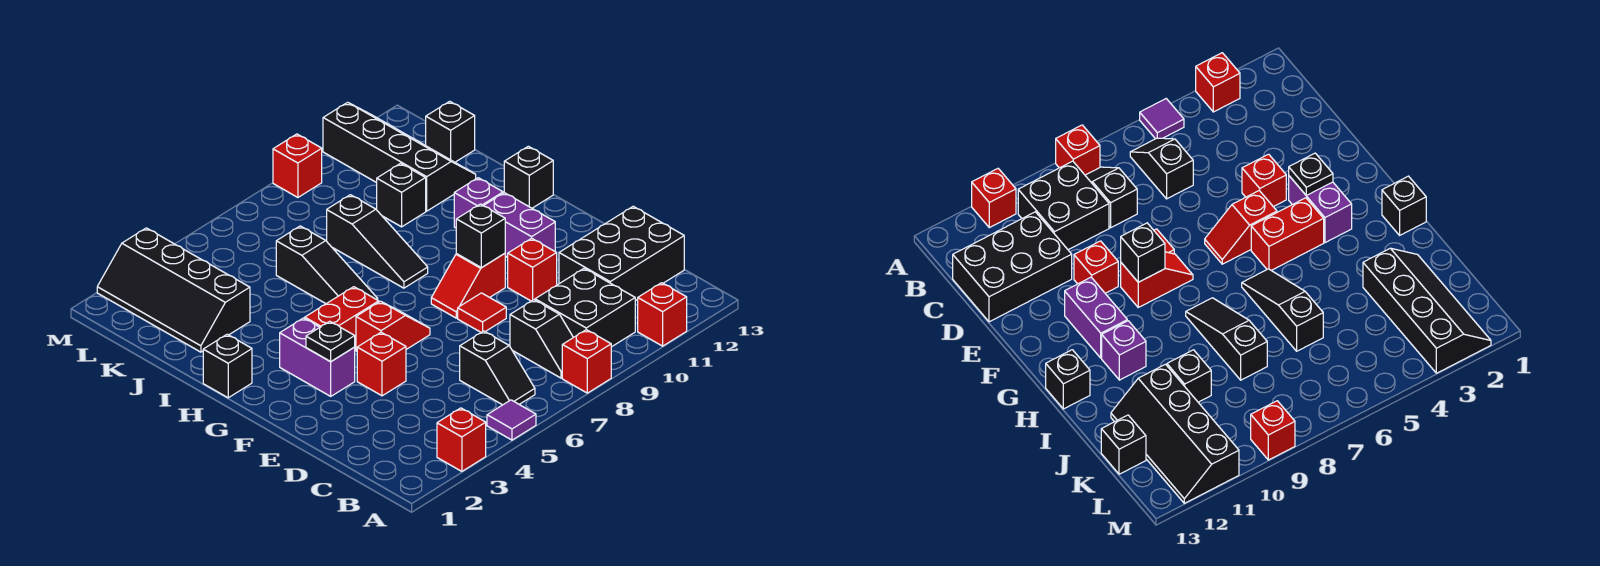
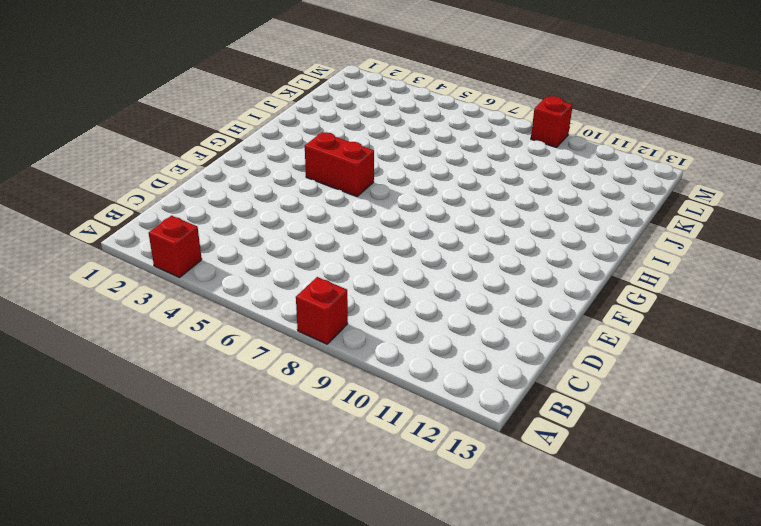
none -> purple 1x1 tile [487,400,536,440]
none -> red 1x1 brick [638,283,687,346]
none -> black 1x2 slope [460,331,535,405]

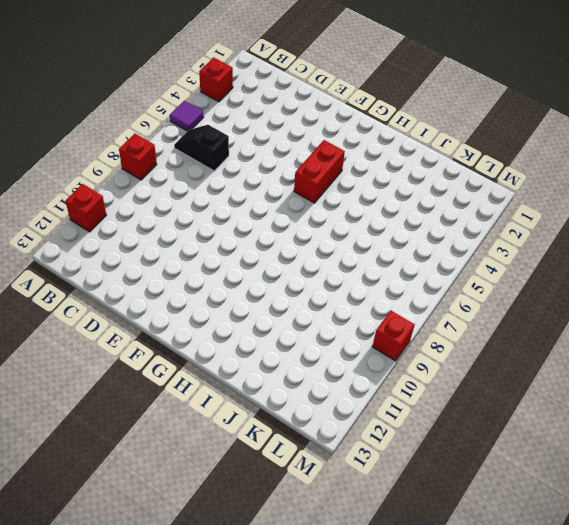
none -> black 1x2 slope [510,300,573,378]
none -> black 2x2 brick [535,268,635,347]
none -> black 2x3 brick [559,206,684,301]

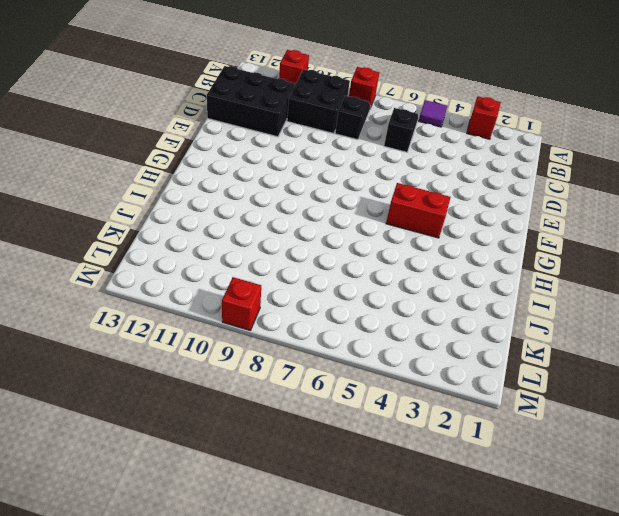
none -> red 1x1 brick [357,332,406,396]
none -> red 1x1 tile [458,293,506,332]
none -> red 1x1 brick [508,238,557,301]

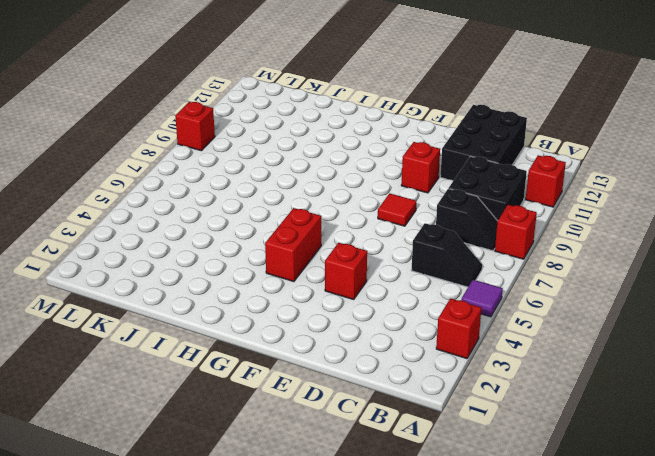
none -> purple 1x2 brick [280,318,355,396]
none -> red 1x2 slope [356,301,430,351]
none -> red 1x2 slope [431,253,505,318]

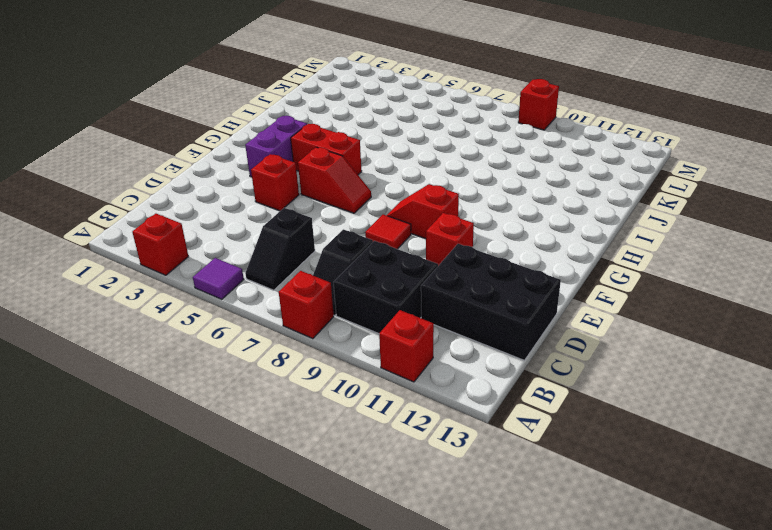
none -> purple 1x2 brick [484,193,555,258]
none -> black 1x1 brick [203,334,252,398]
none -> black 1x3 slope [276,226,378,304]

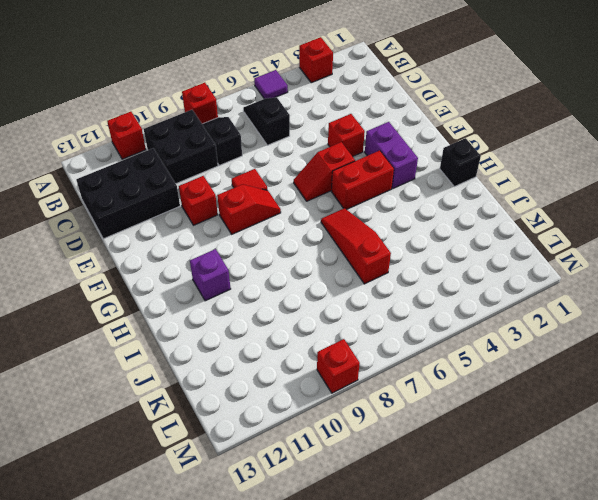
red 1x3 slope [321,208,391,284] -> black 1x3 slope [276,226,378,304]
none -> purple 1x2 brick [484,193,555,258]
none -> black 1x3 slope [327,195,428,288]
none -> black 1x1 brick [504,146,553,208]

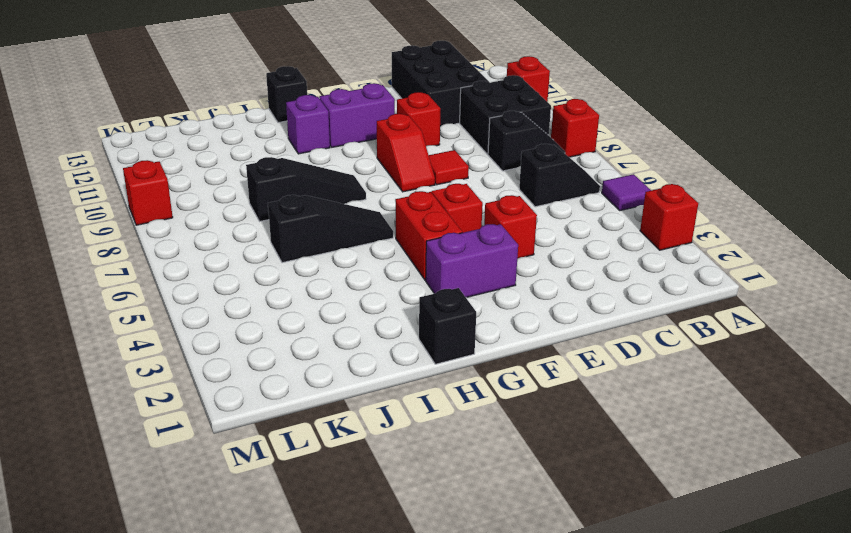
none -> black 2x4 slope [97,228,250,352]
none -> black 1x1 brick [377,163,426,227]
none -> black 2x4 slope [323,102,476,211]

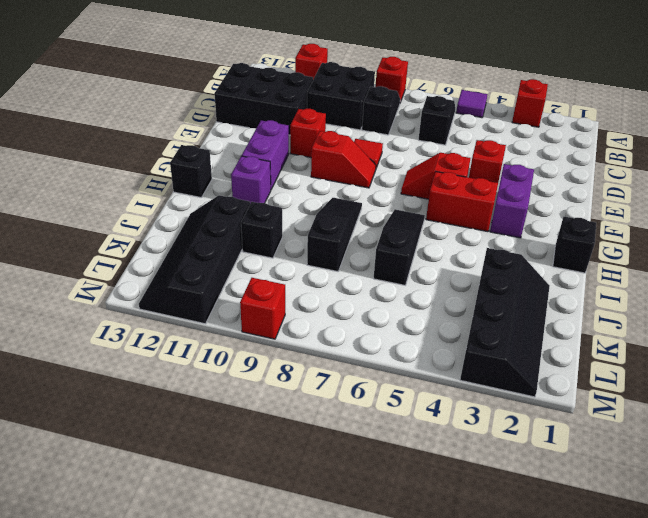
none -> black 1x1 brick [426,101,475,162]
none -> black 1x1 plate [306,321,355,362]
none -> black 1x1 brick [456,204,505,267]

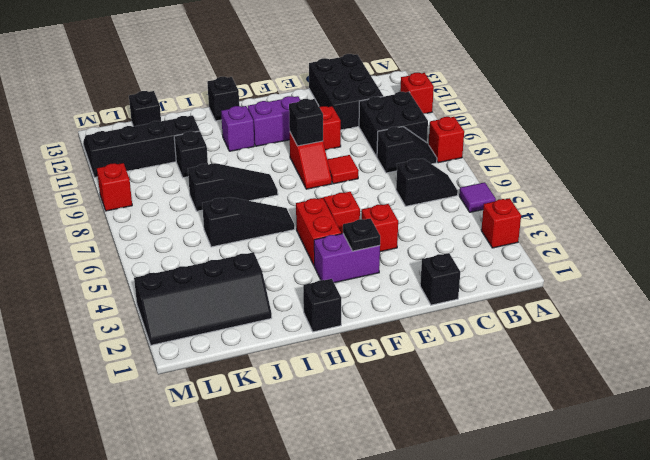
black 1x1 brick [420,253,460,305] -> none

